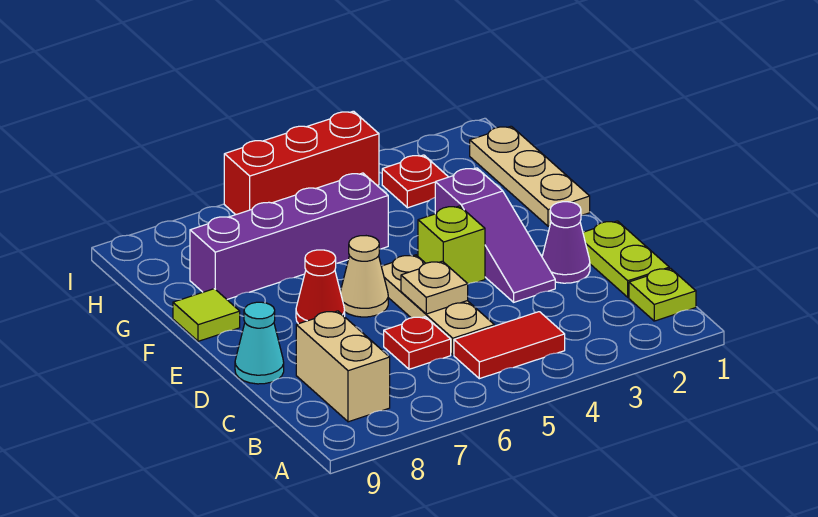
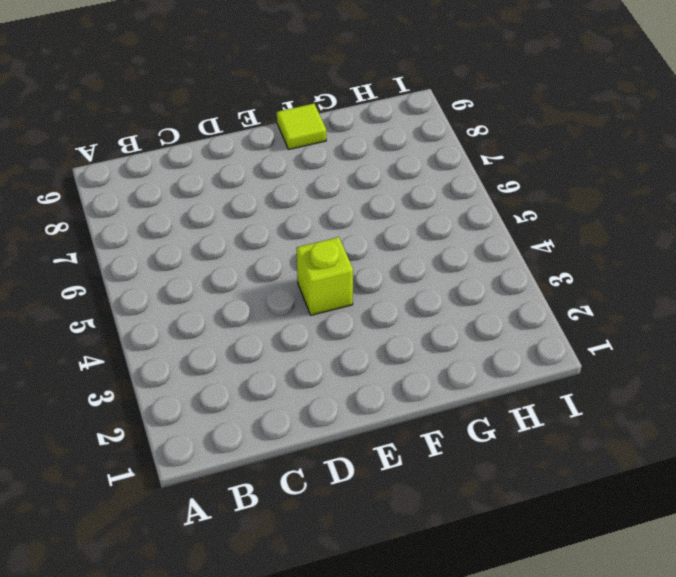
none -> lime 1x1 plate [629,268,696,321]
none -> red 1x2 tile [454,312,565,379]
none -> tan 1x2 brick [296,311,390,422]

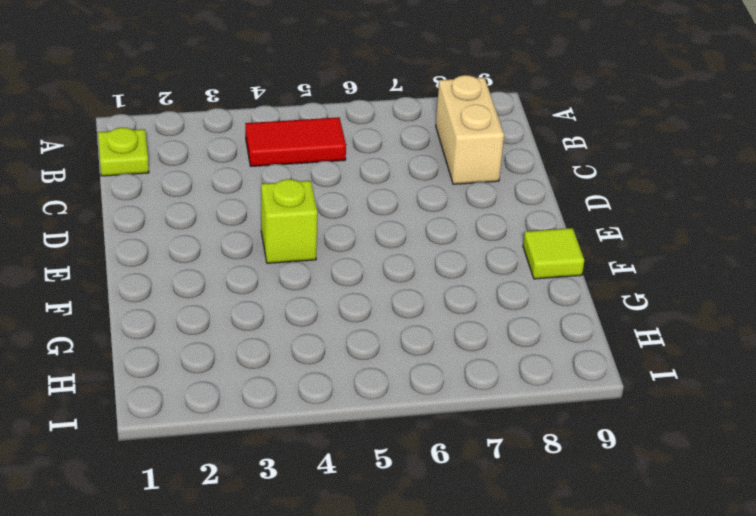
none -> lime 1x2 plate [583,221,669,297]
none -> tan 1x3 plate [381,255,494,355]
none -> red 1x1 plate [384,317,451,369]

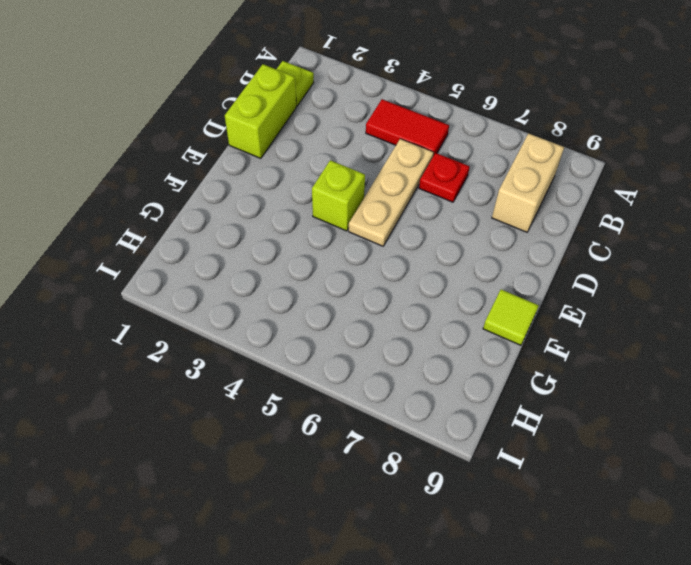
lime 1x2 brick [225,64,297,159] -> lime 1x2 plate [583,221,669,297]
none -> purple 1x1 cone [542,202,590,283]
none -> purple 1x3 slope [435,168,555,302]
none -> cyan 1x1 cone [235,302,284,384]

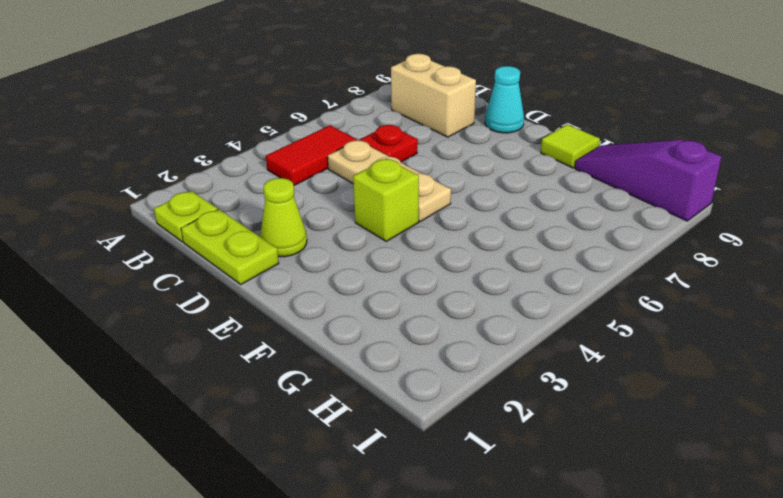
lime 1x1 cone [260,178,307,257] -> purple 1x1 cone [542,202,590,283]
purple 1x3 slope [575,140,722,221] -> purple 1x3 slope moved to [435,168,555,302]
none -> tan 1x1 cone [340,236,388,317]
none -> red 1x1 cone [296,250,345,324]
none -> tan 1x3 plate [470,126,590,226]

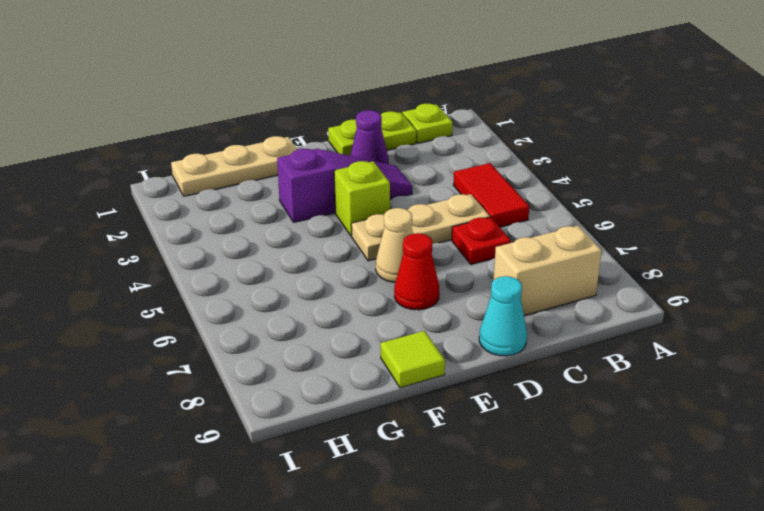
none -> purple 1x4 brick [190,173,388,299]
none -> red 1x1 plate [382,155,448,208]
none -> red 1x3 brick [224,111,379,215]

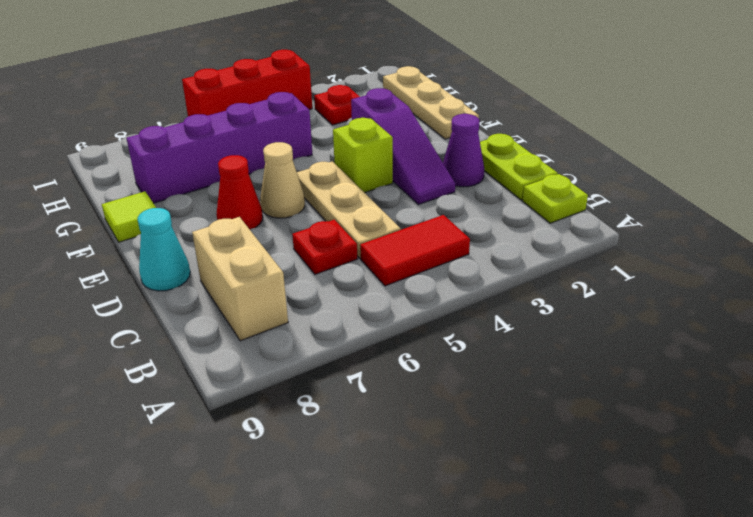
none -> tan 1x1 plate [401,261,468,314]

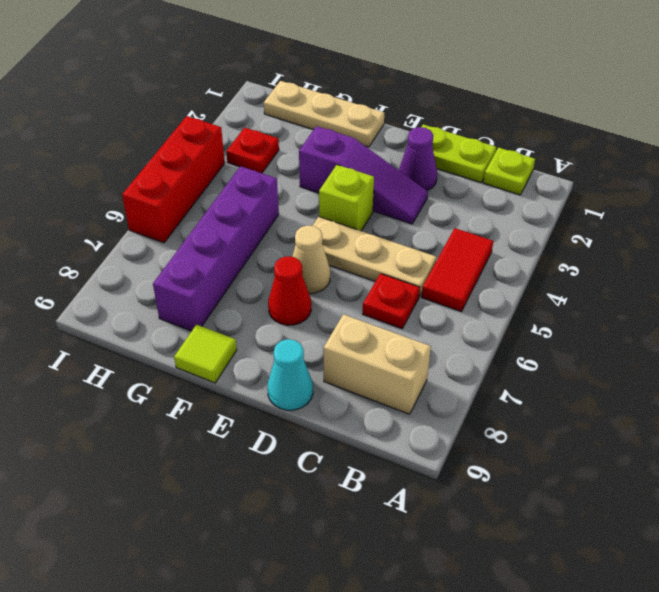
none -> tan 1x1 plate [401,261,468,314]

